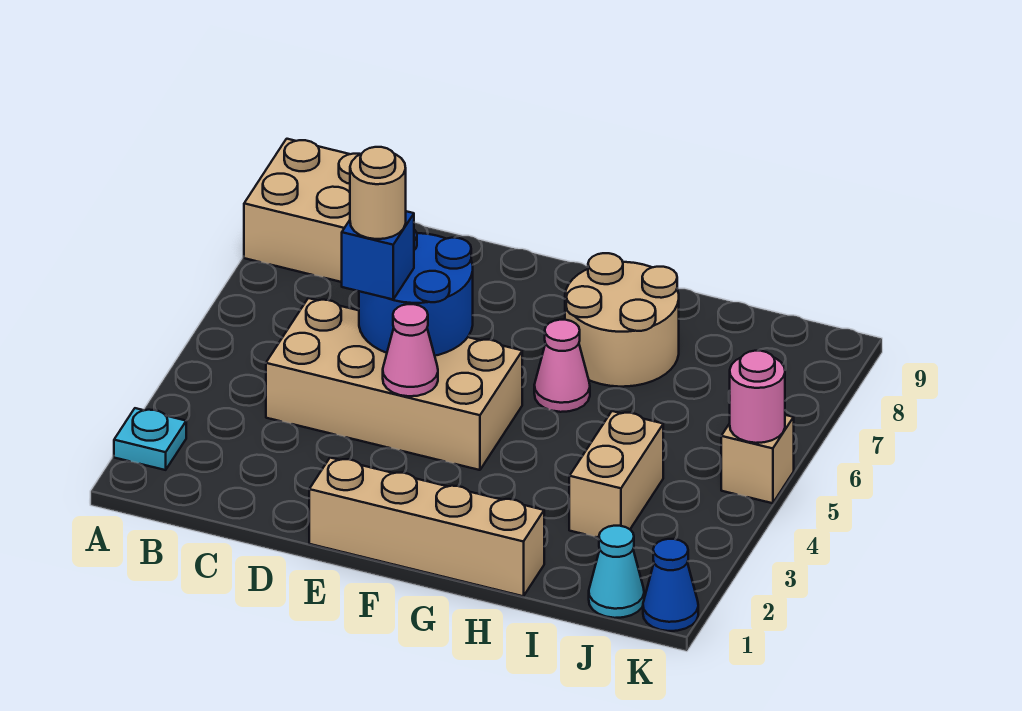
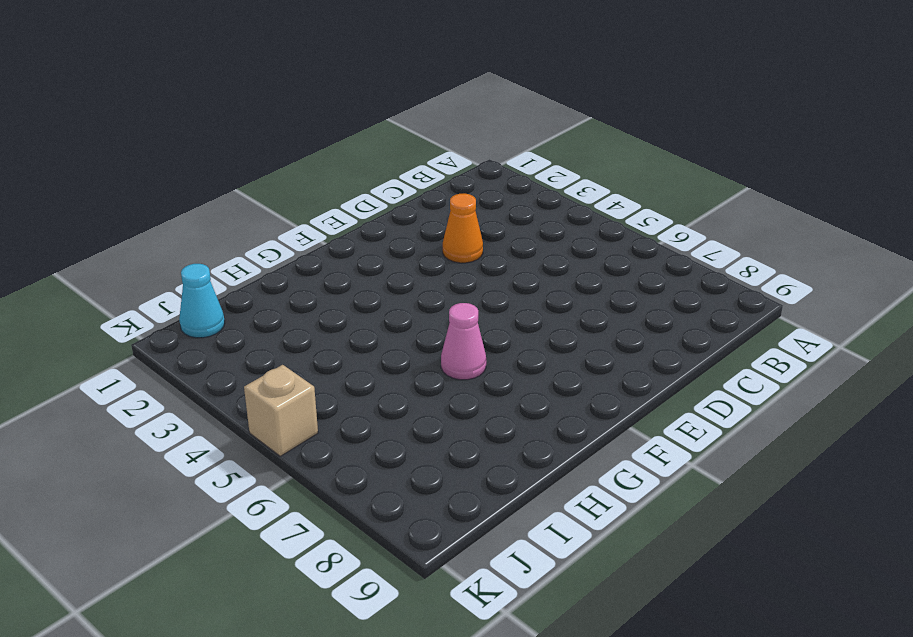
orange 1x1 cone [443,194,483,263] -> none
none -> cyan 1x1 plate [114,408,186,470]
none -> tan 2x2 brick [244,139,360,282]
none -> tan 2x4 brick [266,298,522,470]

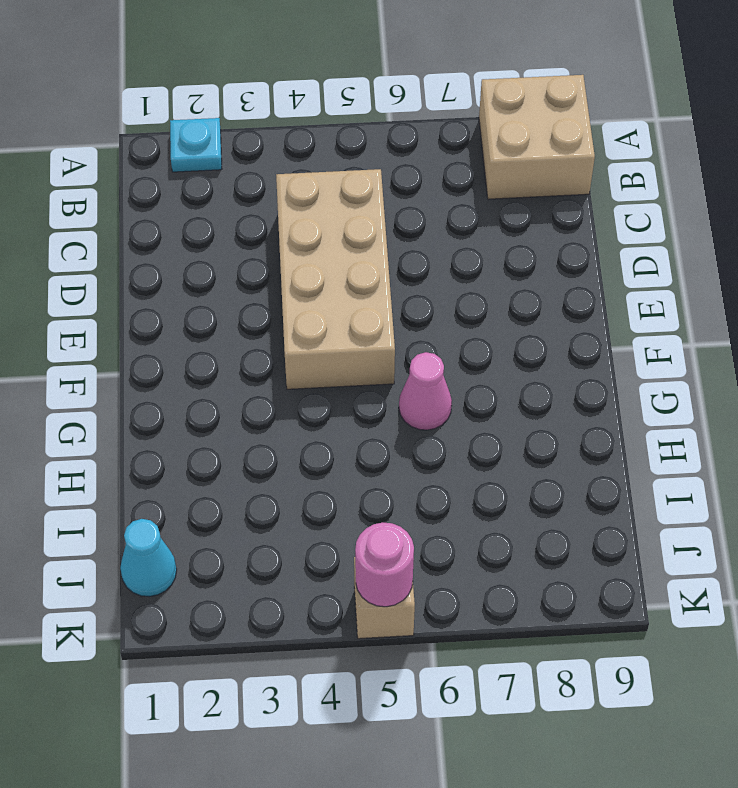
none -> tan 1x4 brick [309,458,544,596]
none -> tan 2x2 round brick [565,253,679,387]
none -> tan 1x2 brick [569,411,663,538]

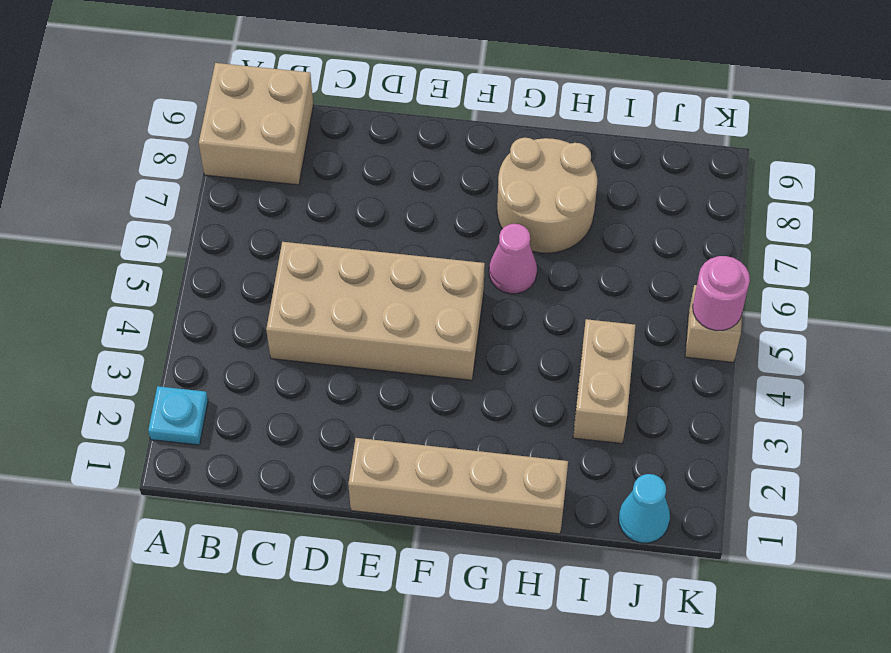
none -> blue 1x1 cone [643,539,698,631]
none -> blue 2x2 round brick [359,230,473,356]
none -> pink 1x1 cone [383,304,438,396]

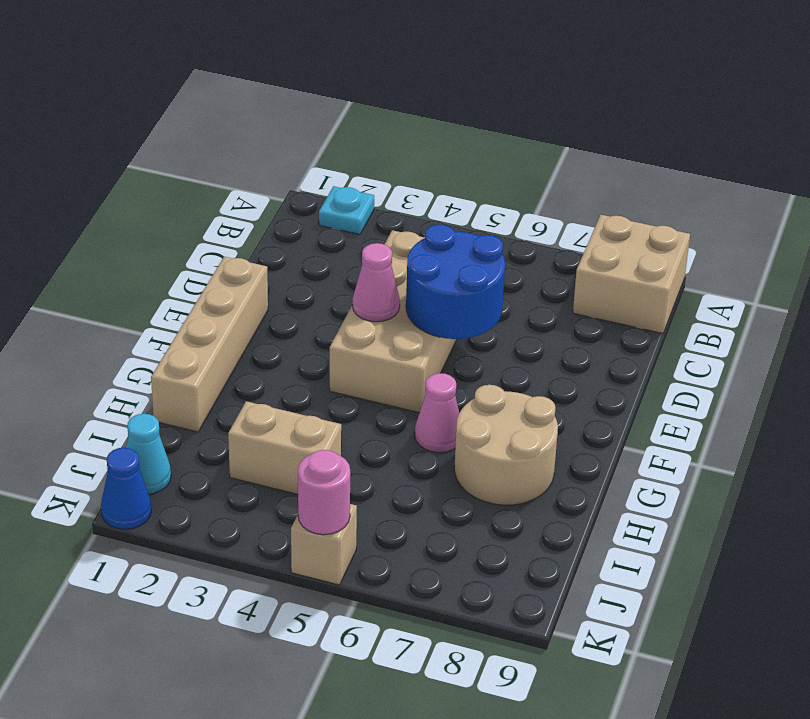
none -> blue 1x1 brick [342,211,414,299]
none -> tan 1x1 round brick [350,147,406,239]

